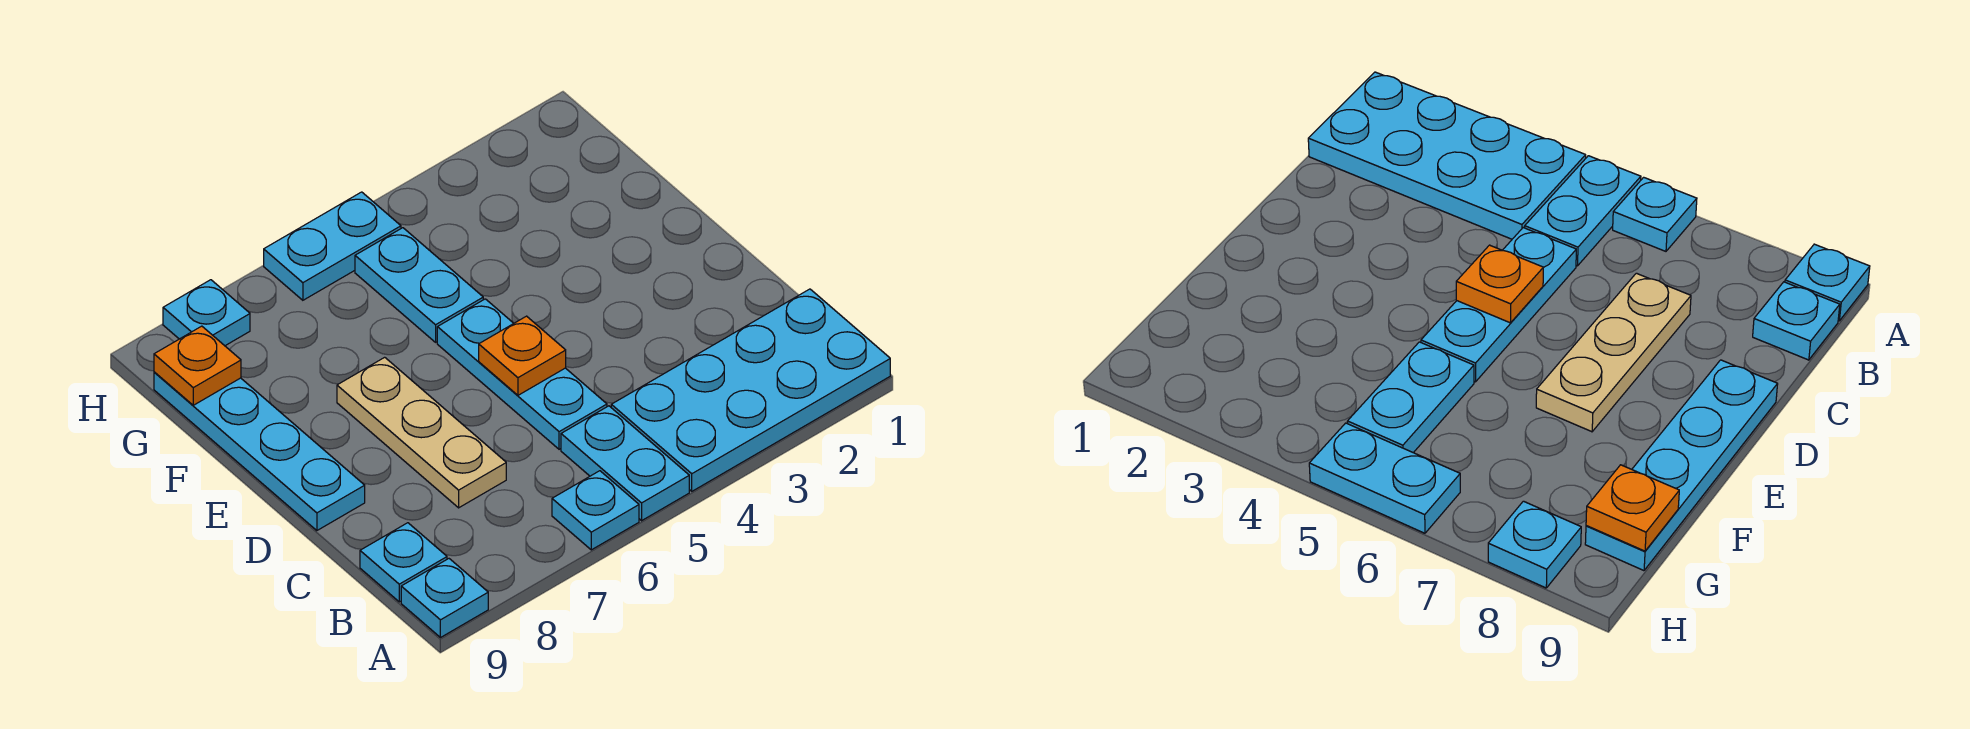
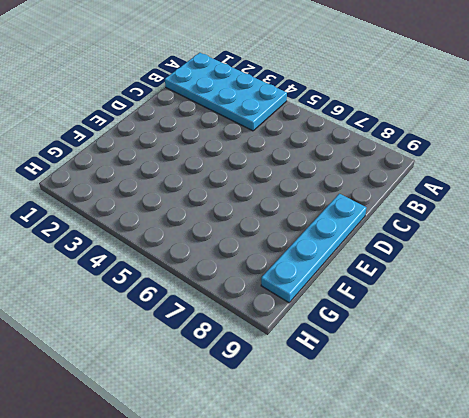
none -> cyan 1x2 plate [561,406,689,521]
none -> cyan 1x1 plate [552,471,639,550]
none -> cyan 1x1 plate [401,559,488,638]

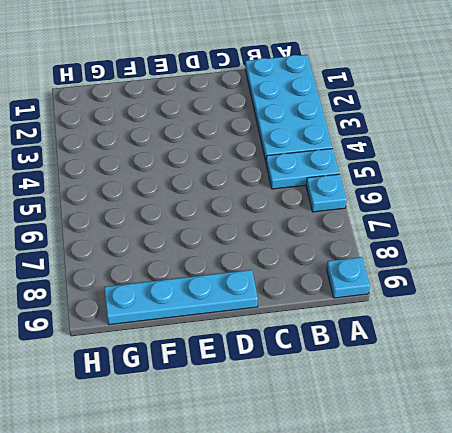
none -> cyan 1x1 plate [360,523,447,602]
none -> cyan 1x3 plate [437,299,607,449]
none -> tan 1x3 plate [337,357,506,508]

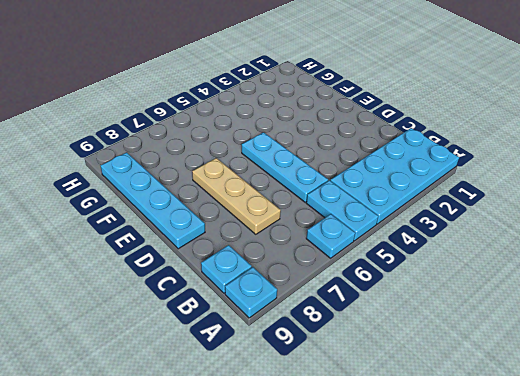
none -> cyan 1x2 plate [355,228,483,342]
none -> cyan 1x2 plate [264,192,401,300]
none -> cyan 1x1 plate [163,280,250,346]

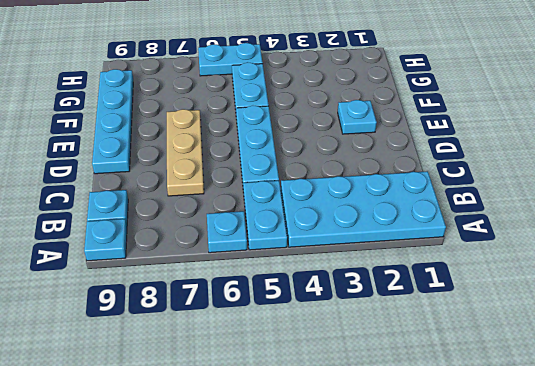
cyan 1x1 plate [338,100,377,134] -> cyan 1x1 plate moved to [163,280,250,346]
none -> orange 1x1 plate [479,316,566,395]
none -> orange 1x1 plate [154,326,241,405]

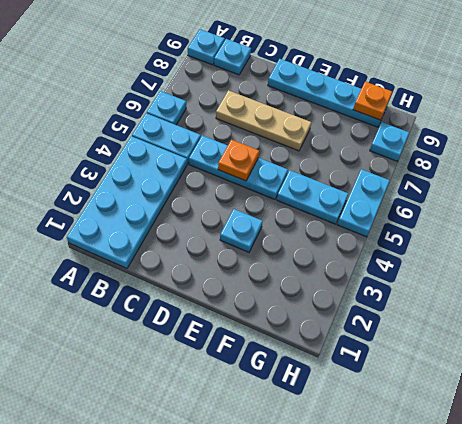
cyan 1x1 plate [220,209,263,252] -> none

